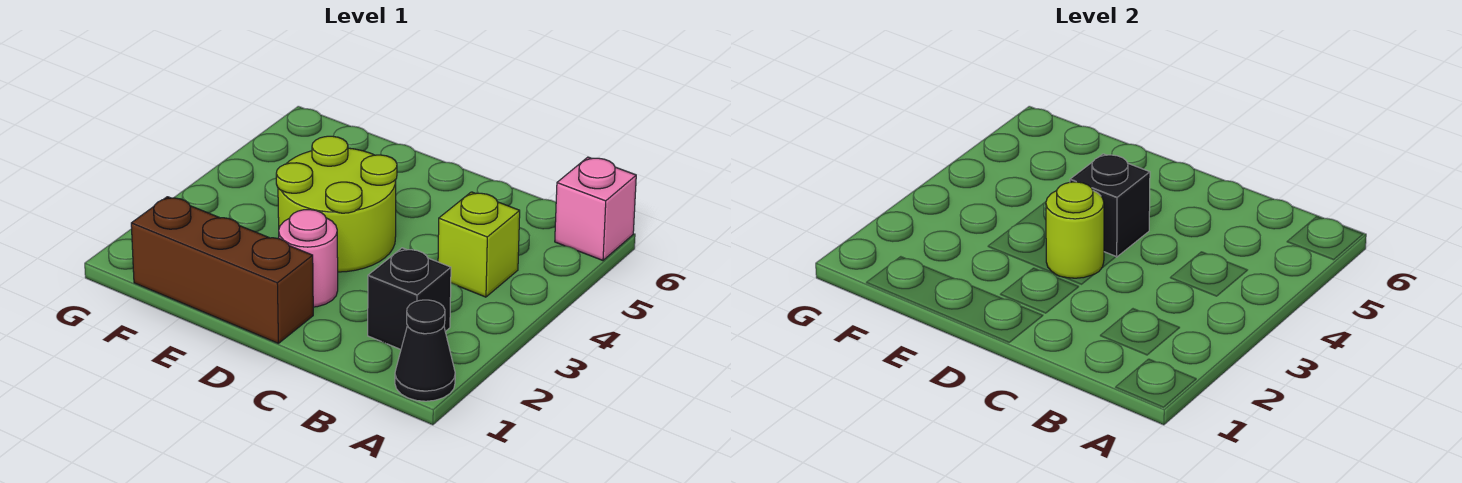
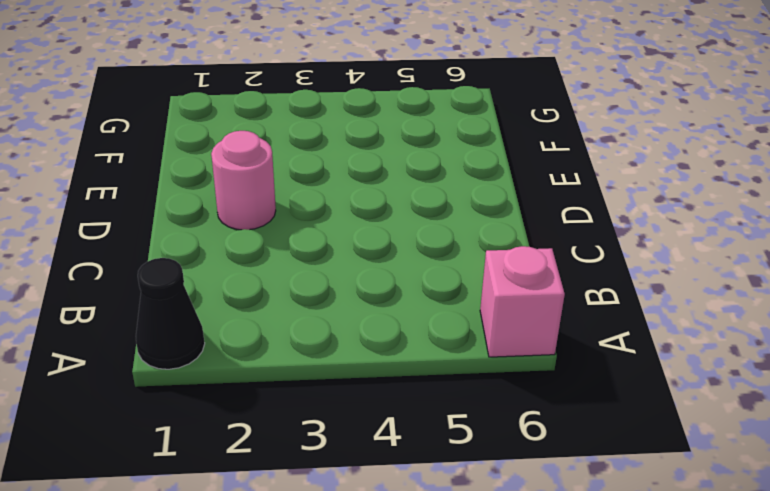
none -> black 1x1 brick [368,248,451,349]
none -> lime 1x1 brick [438,192,520,297]

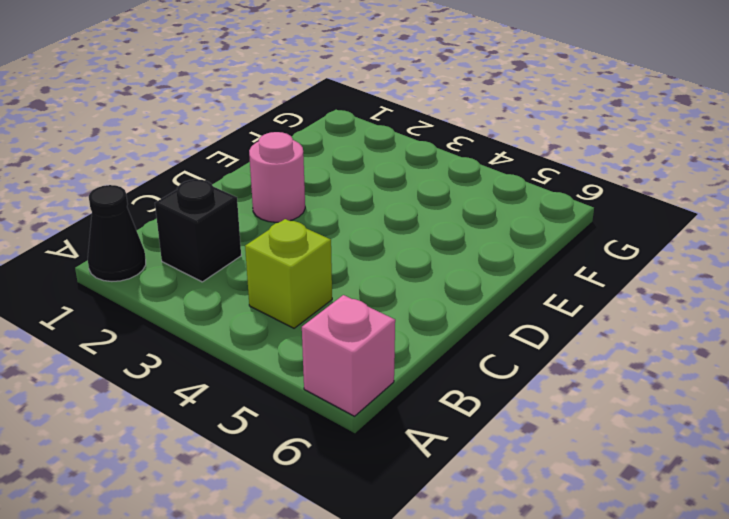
none -> brown 1x3 brick [131,197,313,343]
none -> lime 2x2 round brick [276,136,397,272]

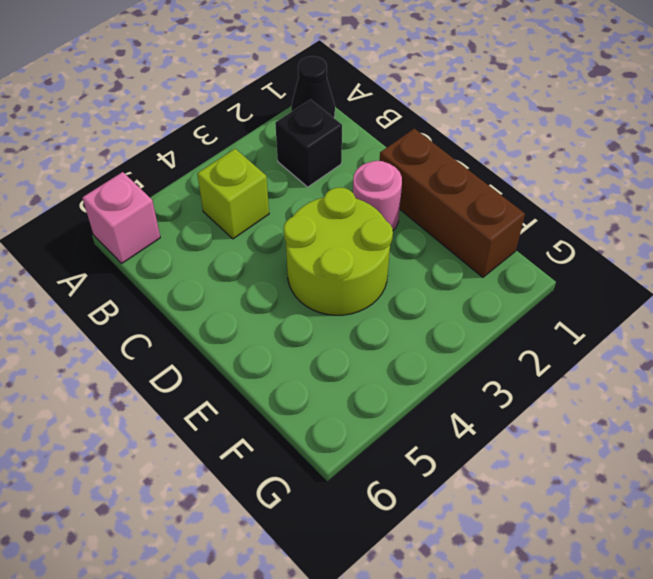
none -> lime 1x1 round brick [1046,182,1104,278]
none -> black 1x1 brick [1070,154,1150,257]

